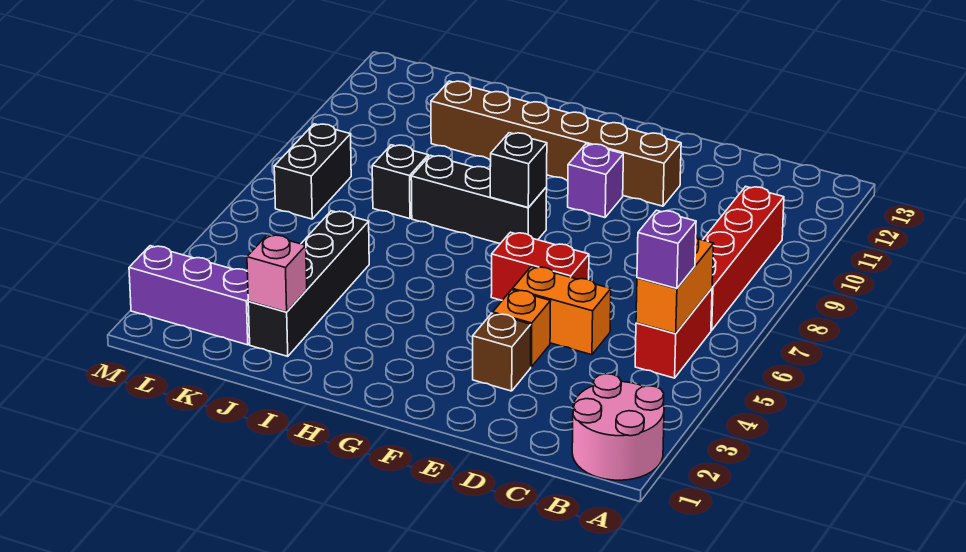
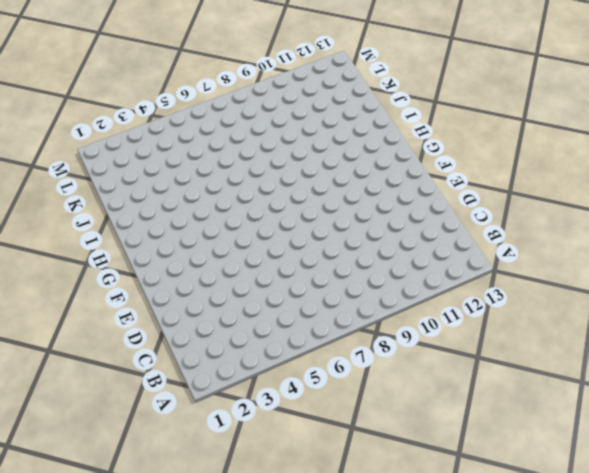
none -> pink 2x2 round brick [572,374,664,480]
none -> red 1x2 brick [635,288,712,378]
none -> red 1x4 brick [703,186,784,330]

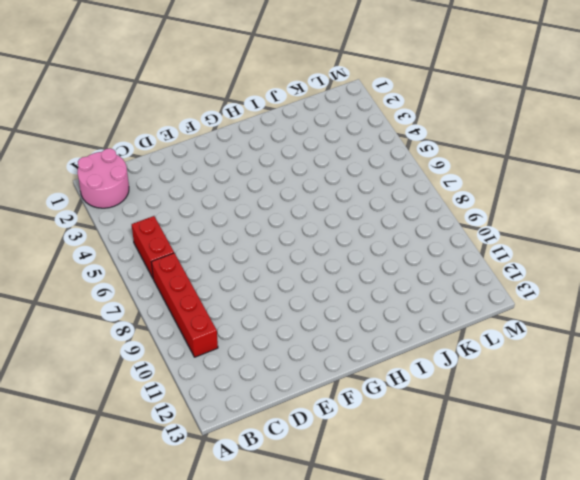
none -> orange 1x2 brick [512,266,611,355]
none -> brown 1x1 brick [473,313,531,391]
none -> orange 1x1 brick [493,290,551,367]

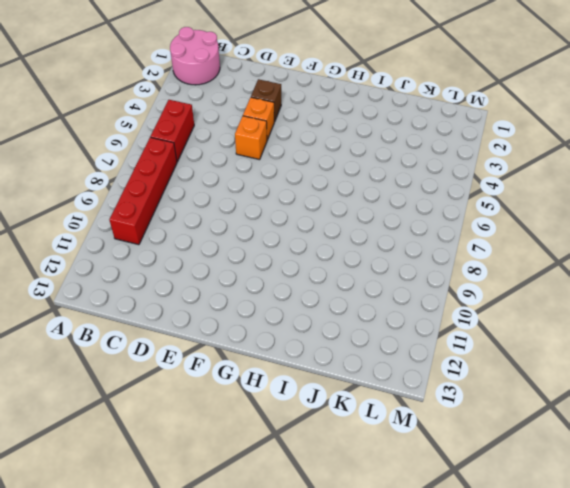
orange 1x1 brick [235,116,267,160] -> orange 1x2 brick [512,266,611,355]
none -> red 1x2 brick [491,232,589,300]
none -> brown 1x6 brick [431,81,681,206]
none -> purple 1x1 brick [568,144,623,217]

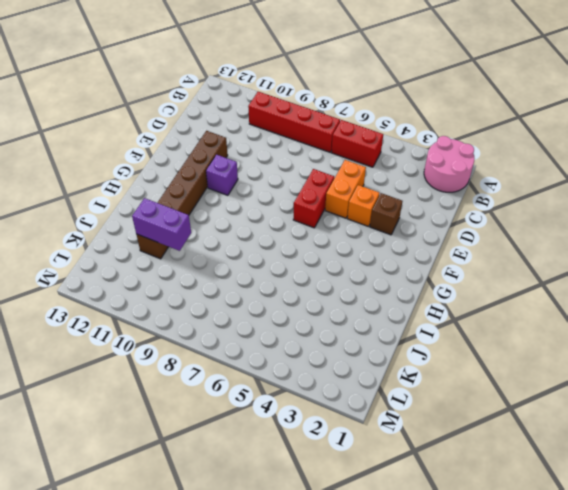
purple 1x2 brick [132,198,191,251] -> none
none -> black 1x3 brick [411,155,547,243]
none -> black 1x4 brick [248,211,369,356]
none -> black 1x1 brick [372,145,428,219]

